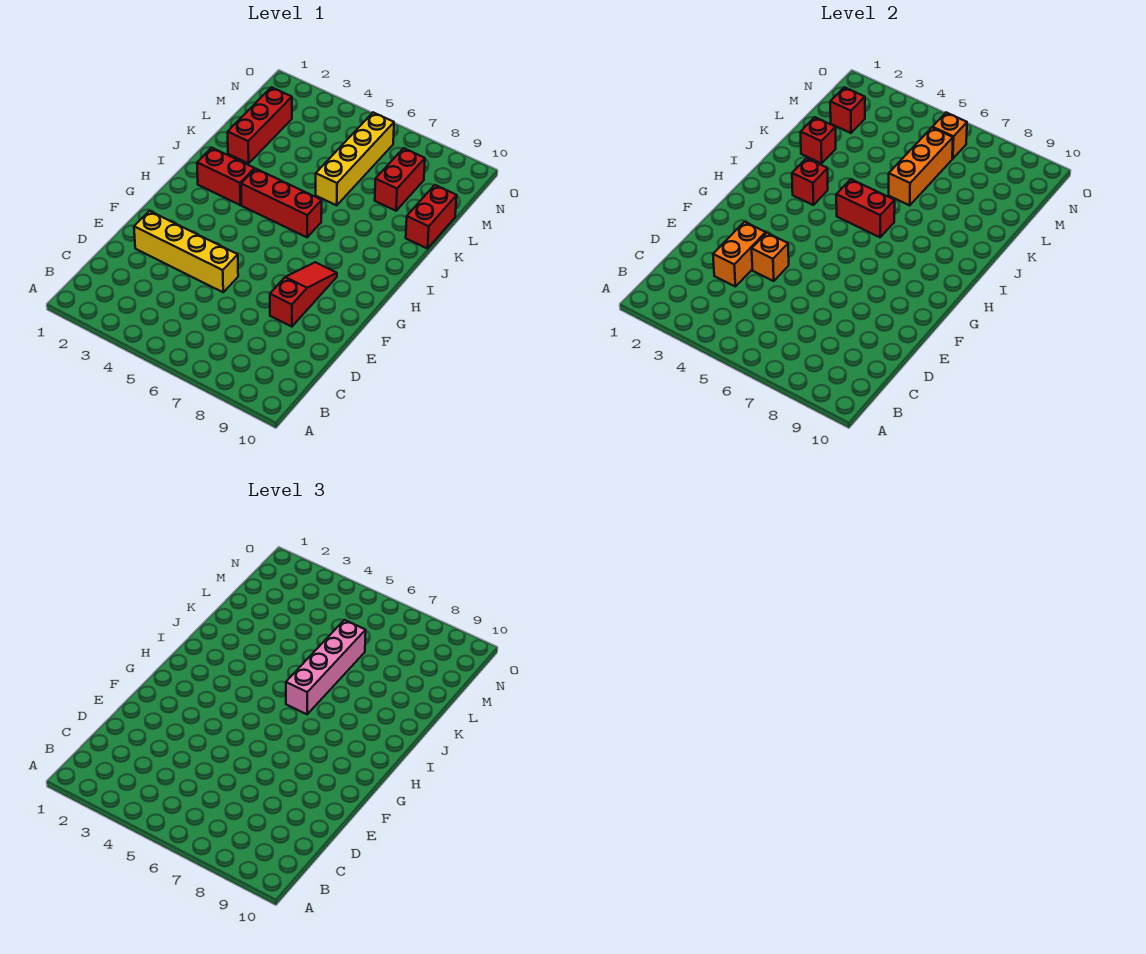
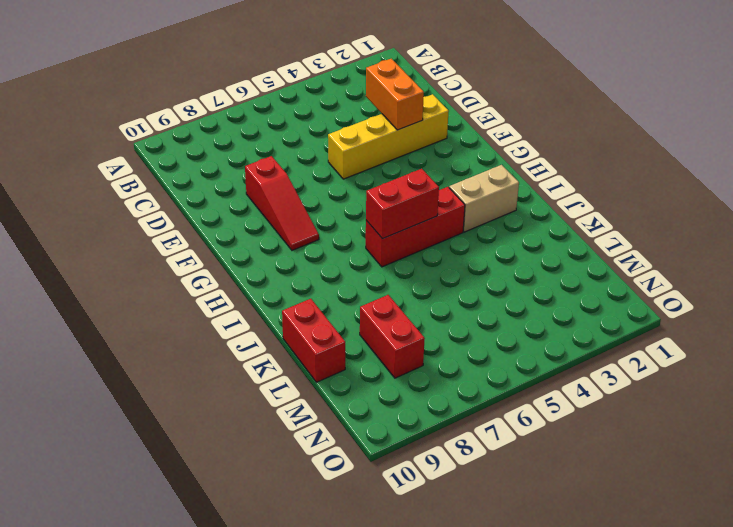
tan 1x2 brick [449,165,519,232] -> red 1x2 brick [197,148,255,205]
none -> red 1x3 brick [228,87,292,163]
none -> yellow 1x4 brick [316,113,394,205]
none -> orange 1x1 brick [752,233,789,281]

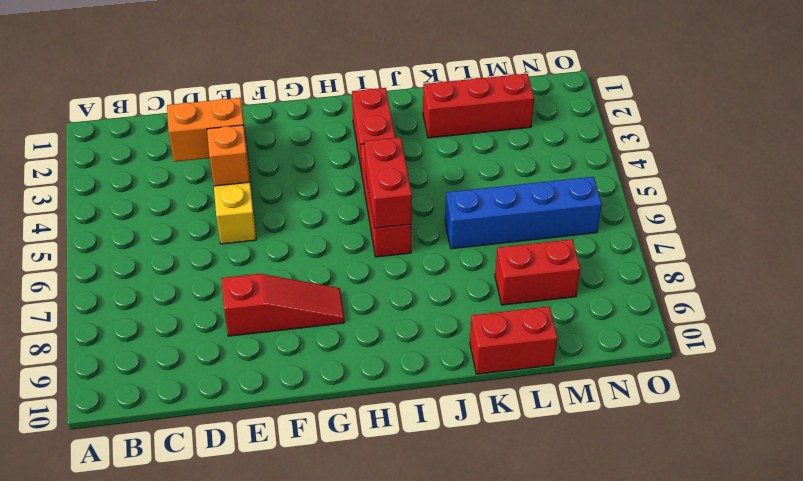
blue 1x4 brick [445,177,602,249] -> yellow 1x4 brick [316,113,394,205]
none -> red 1x1 brick [792,158,828,205]
none -> red 1x1 brick [801,117,836,163]
none -> orange 1x3 brick [889,128,953,205]

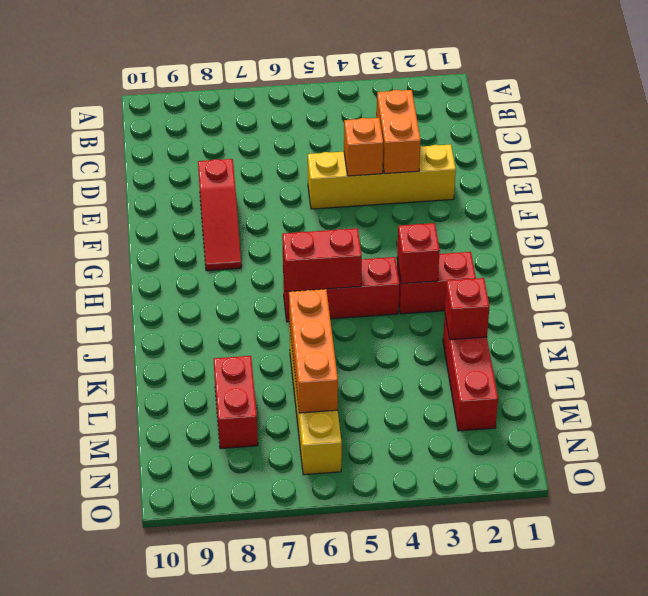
none -> red 1x2 brick [406,185,457,249]
none -> red 1x1 brick [830,87,865,133]
none -> orange 1x1 brick [932,113,967,159]

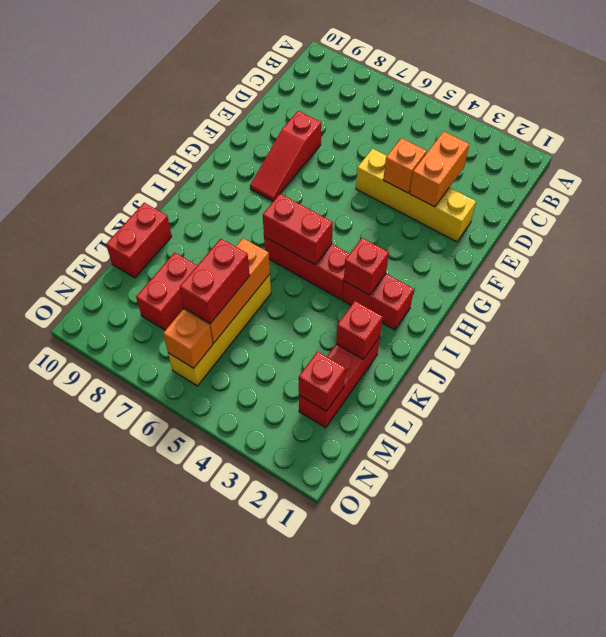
red 1x2 brick [180,238,250,324] -> pink 1x4 brick [286,620,366,714]

